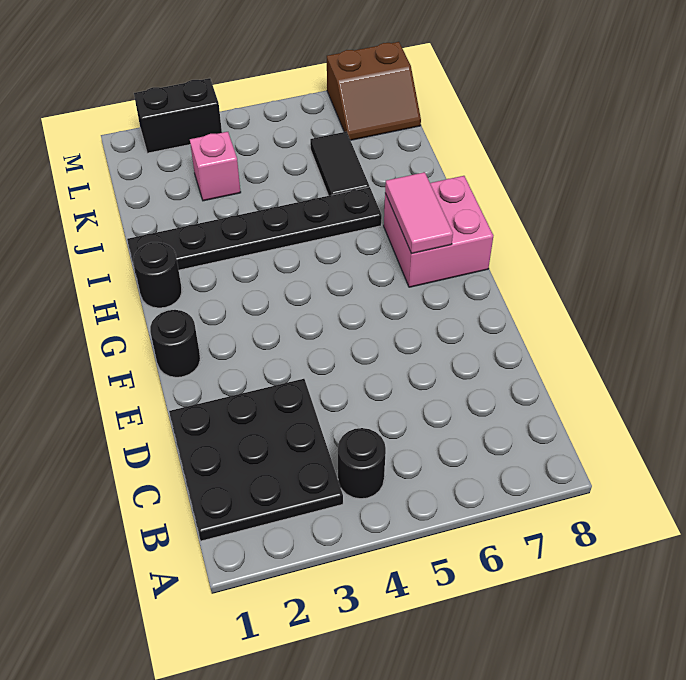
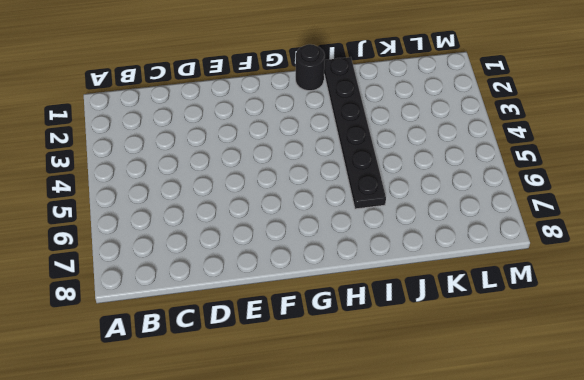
none -> black 3x3 plate [169,379,343,541]
none -> black 1x1 round brick [338,428,386,499]

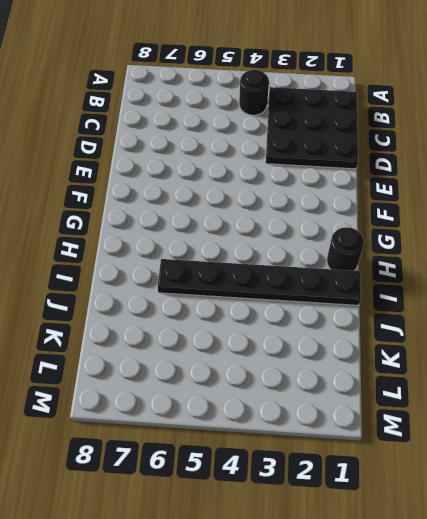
none -> black 1x1 round brick [150,310,200,377]
none -> pink 2x2 brick [384,176,493,287]

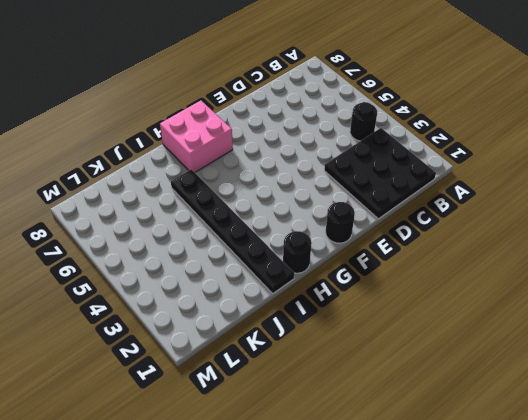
none -> black 1x2 tile [310,132,369,196]
none -> pink 1x1 brick [190,132,241,201]

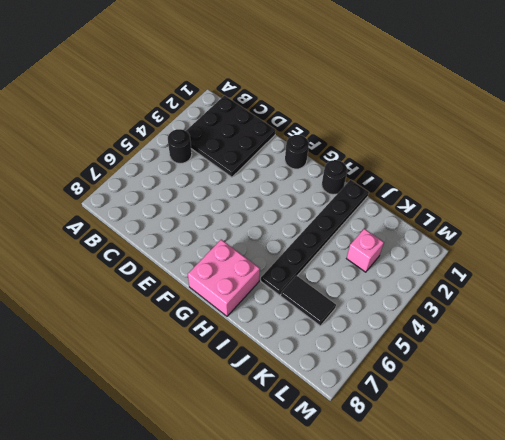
none -> brown 2x2 slope [327,42,421,140]
none -> black 1x2 brick [134,78,222,153]

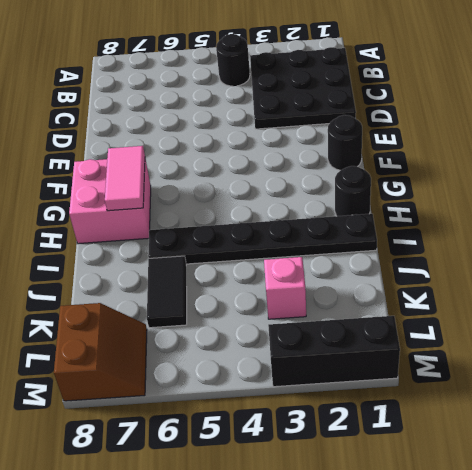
brown 2x2 slope [54,303,147,401] -> brown 2x2 slope turned to [327,42,421,140]
black 1x3 brick [268,316,400,387] -> black 1x2 brick [134,78,222,153]

